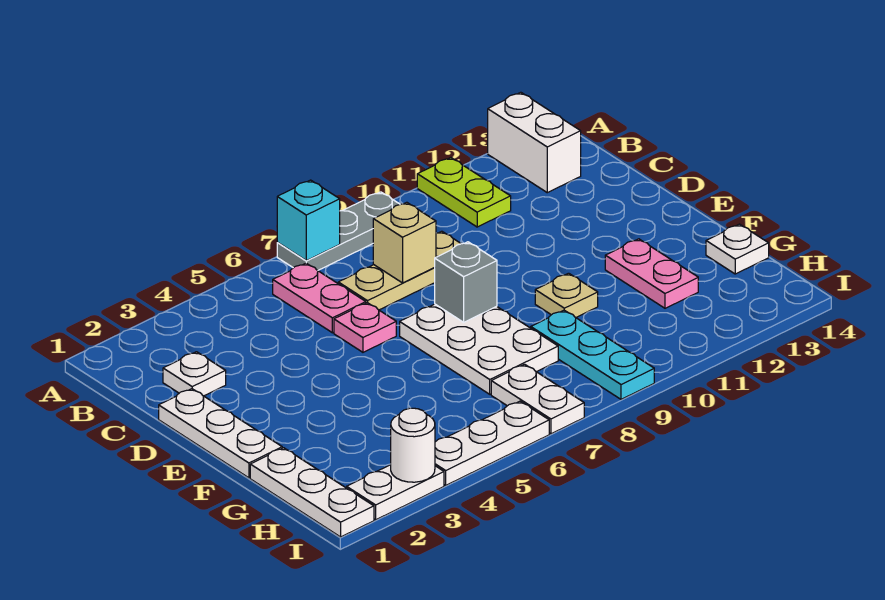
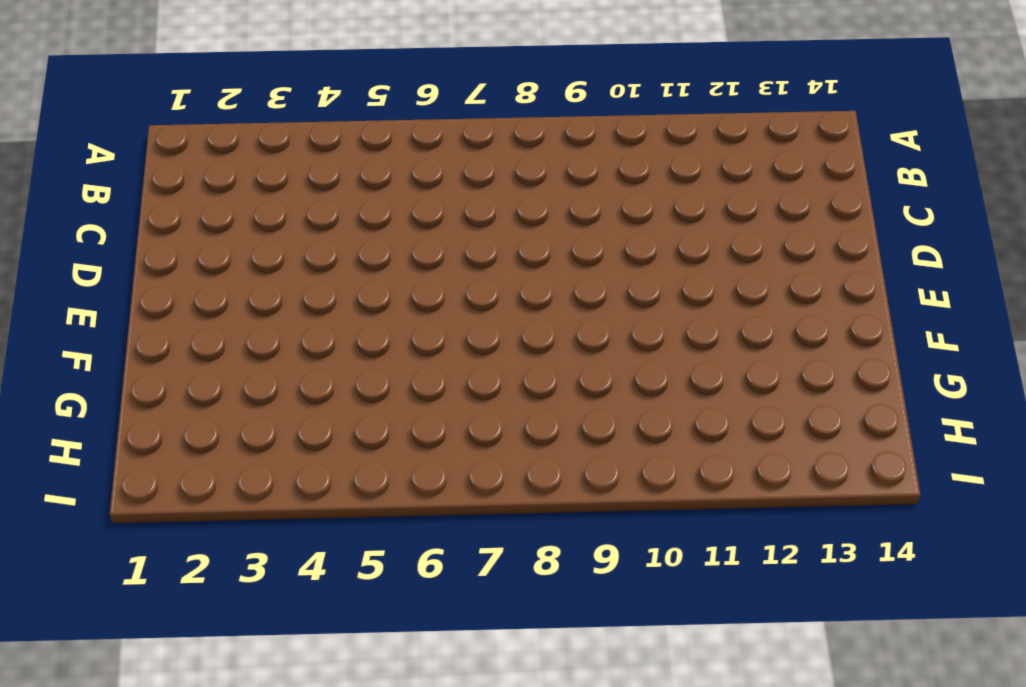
none -> grey 1x3 plate [277,192,400,271]
none -> lime 1x2 plate [417,158,511,227]
none -> white 1x2 brick [488,92,581,193]

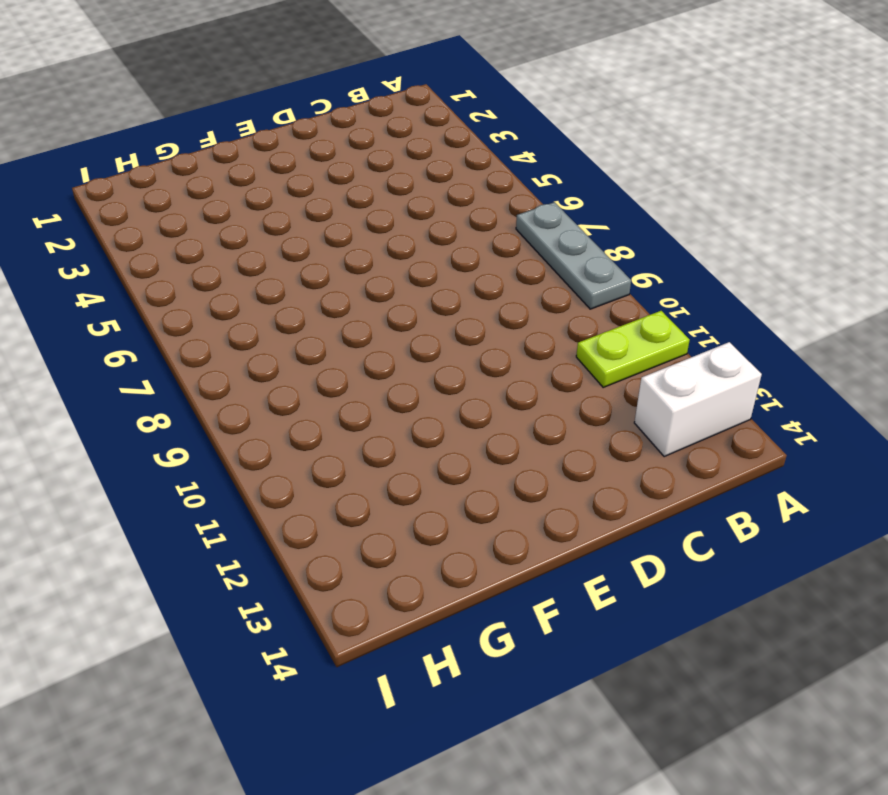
none -> pink 1x2 plate [273,263,366,333]
none -> white 1x1 plate [163,352,226,396]
none -> tan 1x3 plate [338,231,461,310]

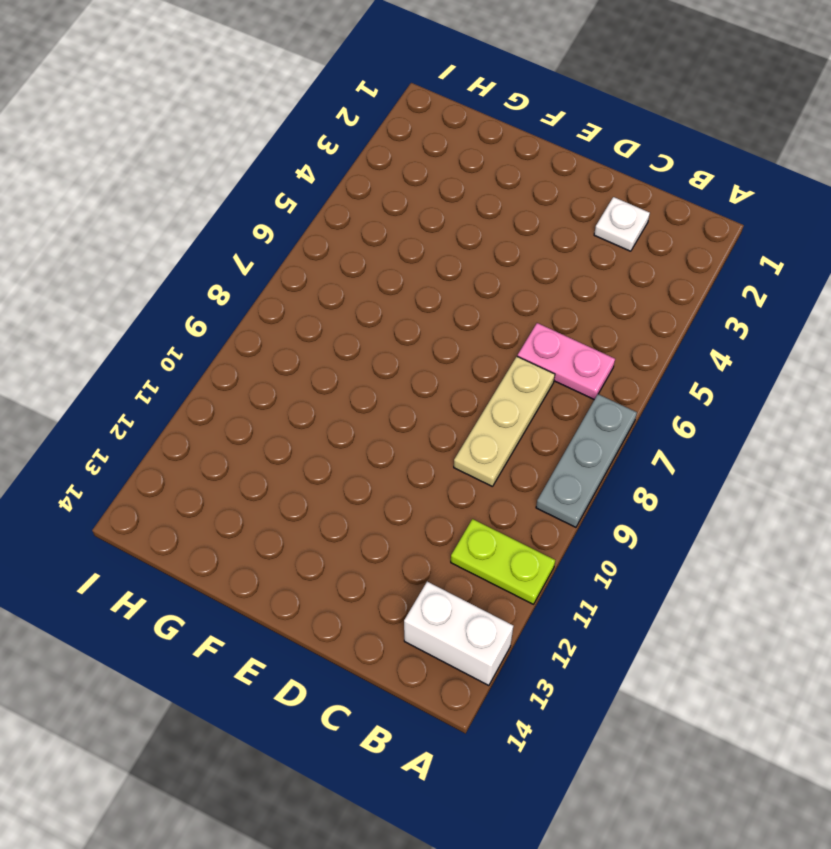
none -> white 1x3 plate [159,389,282,478]
none -> pink 1x1 plate [334,303,396,352]
none -> white 2x3 plate [400,304,558,394]

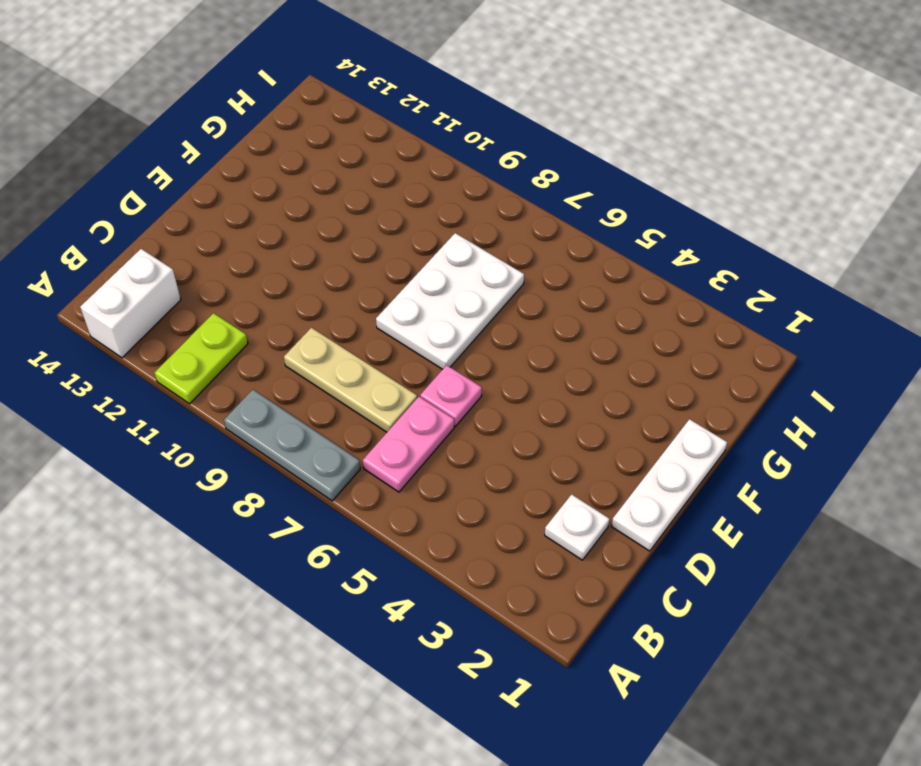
none -> tan 1x1 plate [535,273,598,318]
none -> pink 1x2 plate [605,239,698,308]
none -> white 1x3 plate [250,448,374,537]

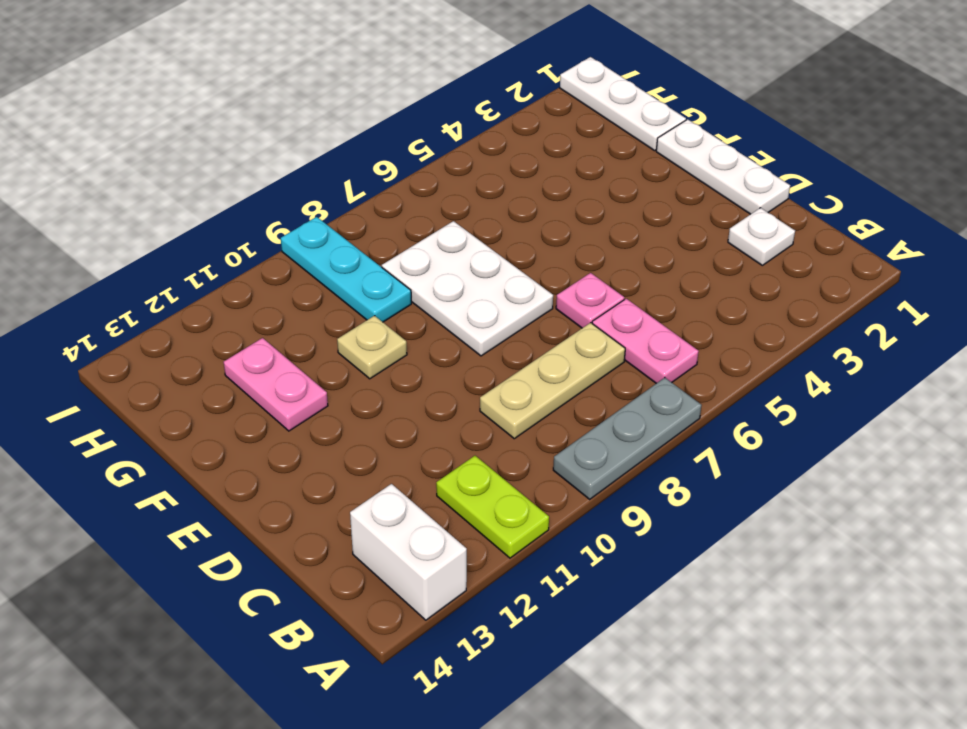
none -> white 1x1 plate [706,224,769,274]
none -> white 1x2 plate [491,364,584,434]
none -> white 1x2 plate [347,465,444,520]

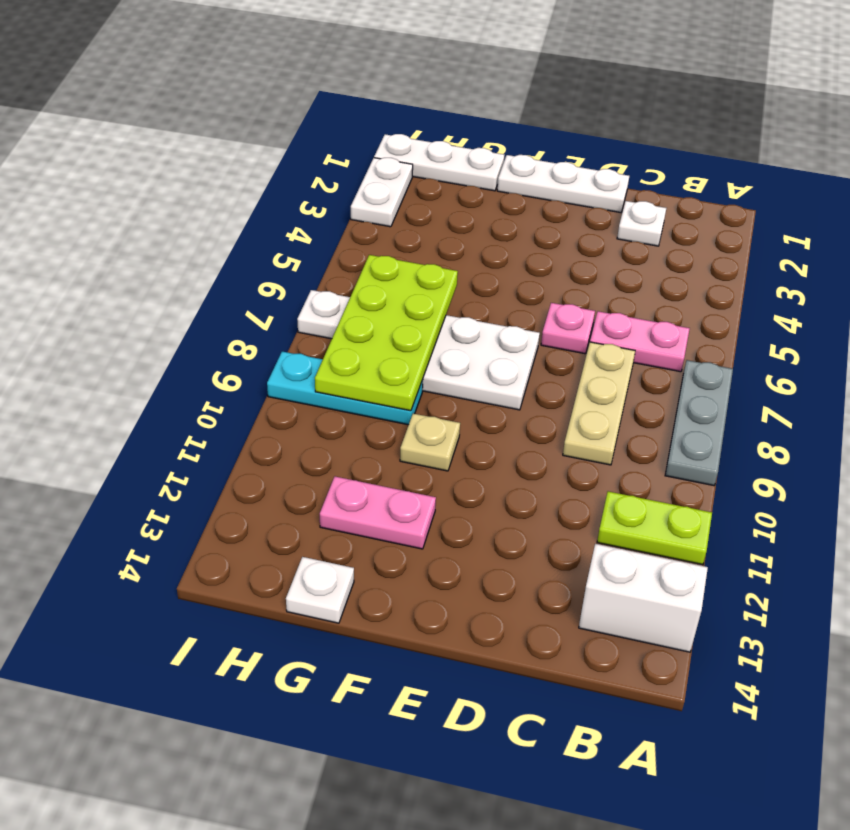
lime 2x4 plate [315,255,458,411] -> none
none -> white 1x3 plate [435,401,549,485]
none -> cyan 1x1 brick [277,180,340,261]
none -> tan 1x1 brick [373,202,436,283]

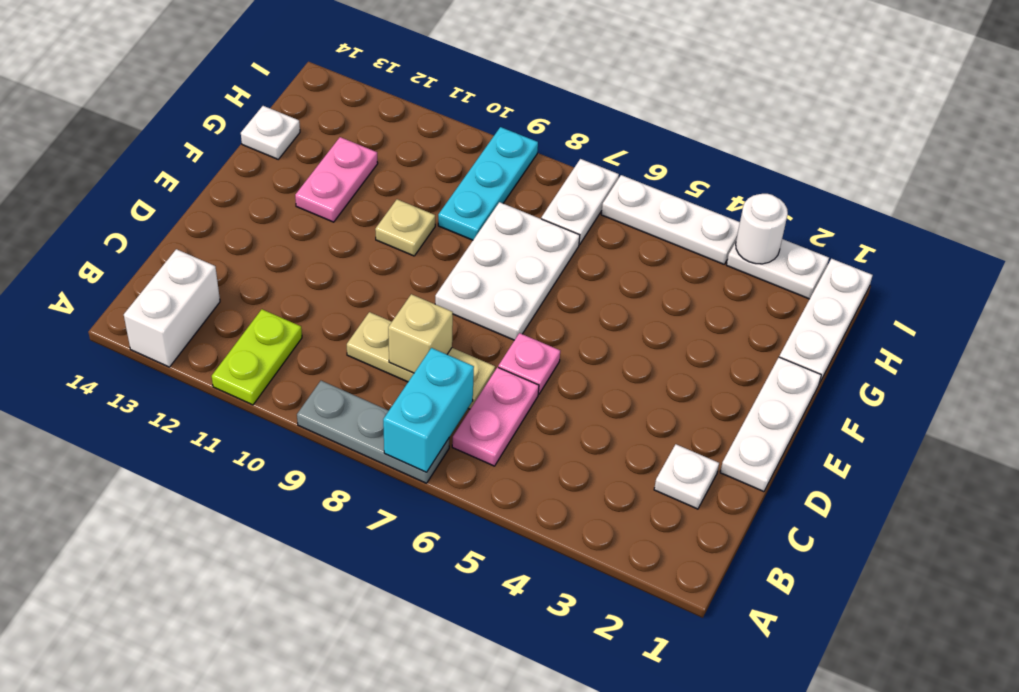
cyan 1x2 brick [383,348,474,472] -> cyan 1x1 brick [277,180,340,261]
none -> grey 1x1 brick [435,242,497,322]

